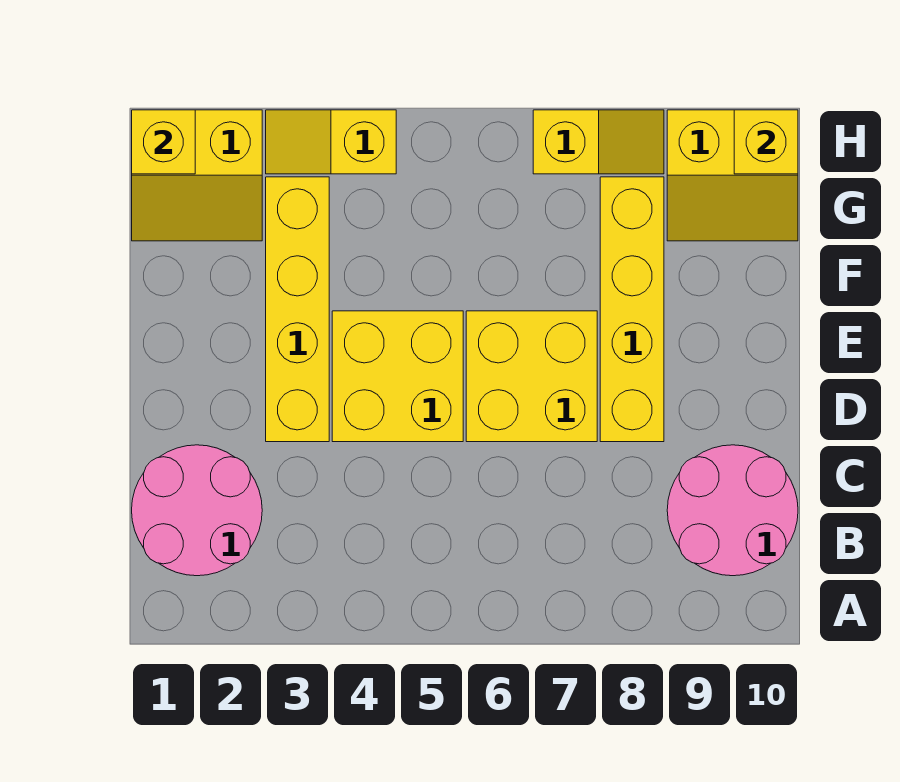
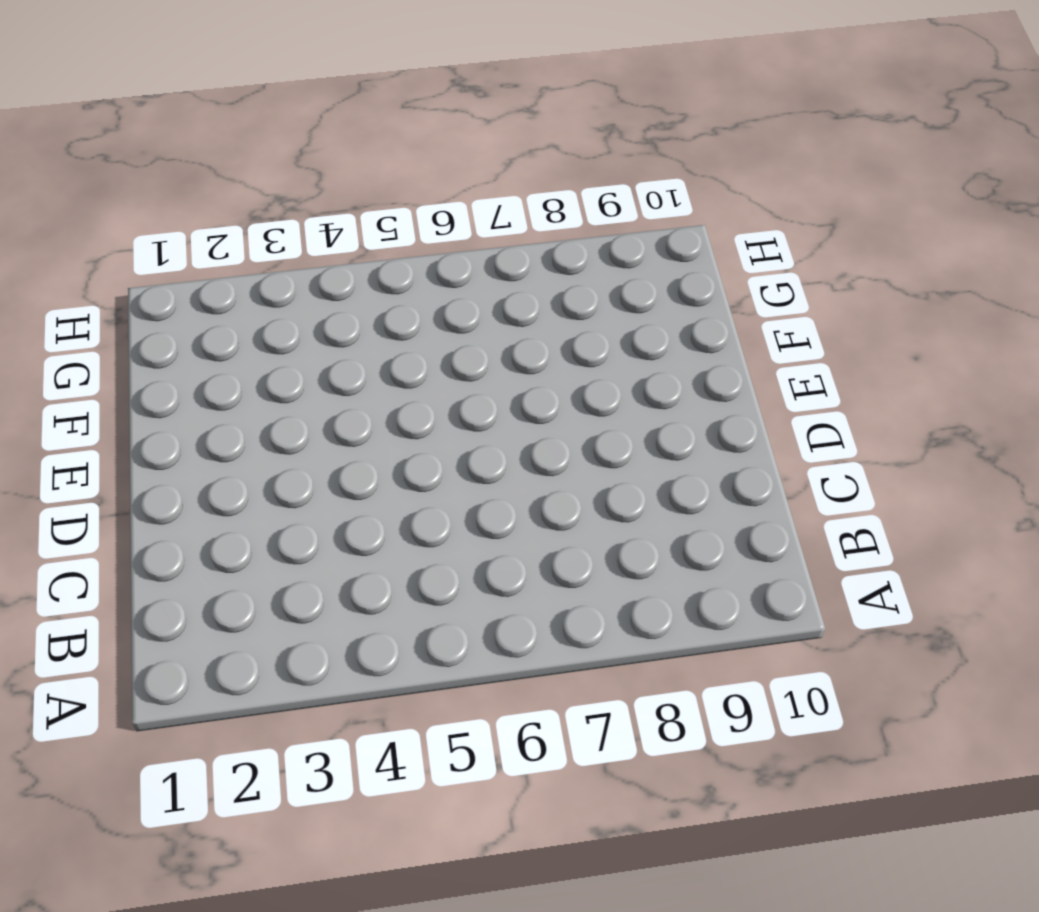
none -> pink 2x2 round brick [132,445,262,576]
none -> pink 2x2 round brick [667,445,798,576]
none -> yellow 1x4 brick [266,177,329,442]

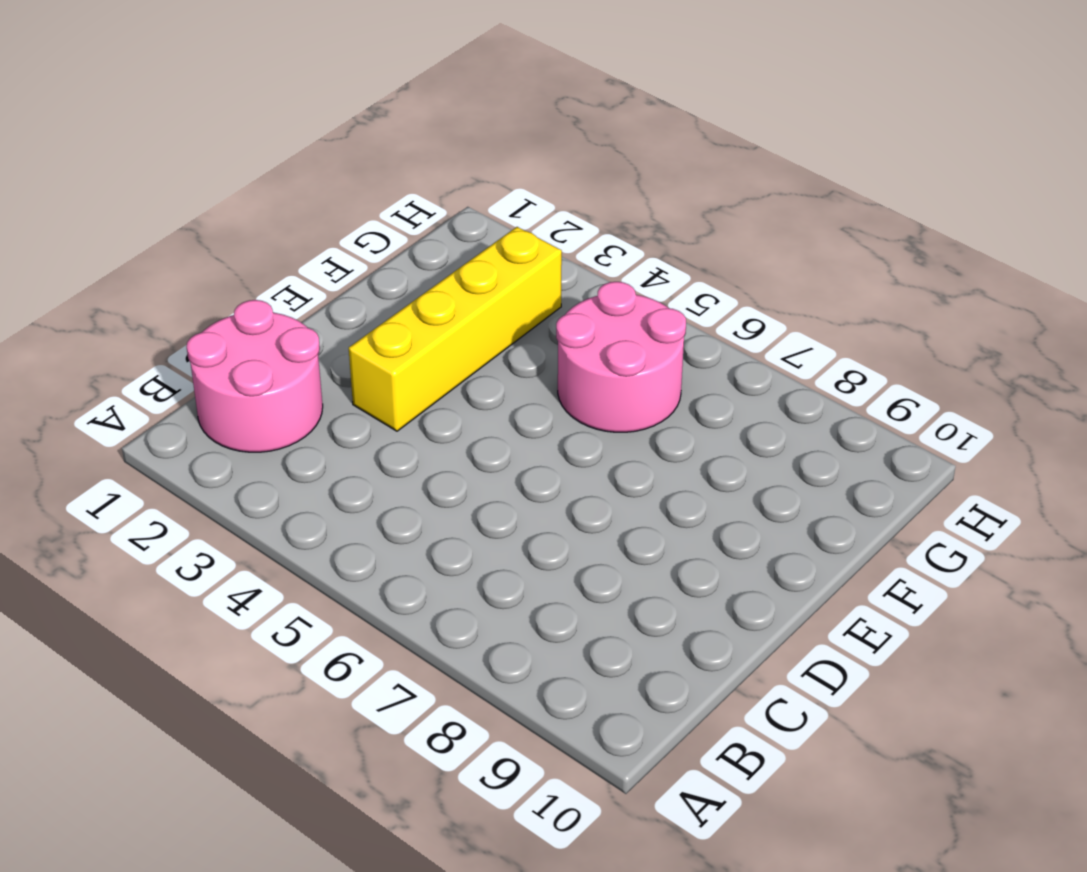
pink 2x2 round brick [556,282,686,432] -> pink 2x2 round brick moved to [667,445,798,576]
none -> yellow 2x2 brick [332,311,463,442]
none -> yellow 2x2 brick [466,311,597,442]
none -> yellow 1x4 brick [600,177,664,442]

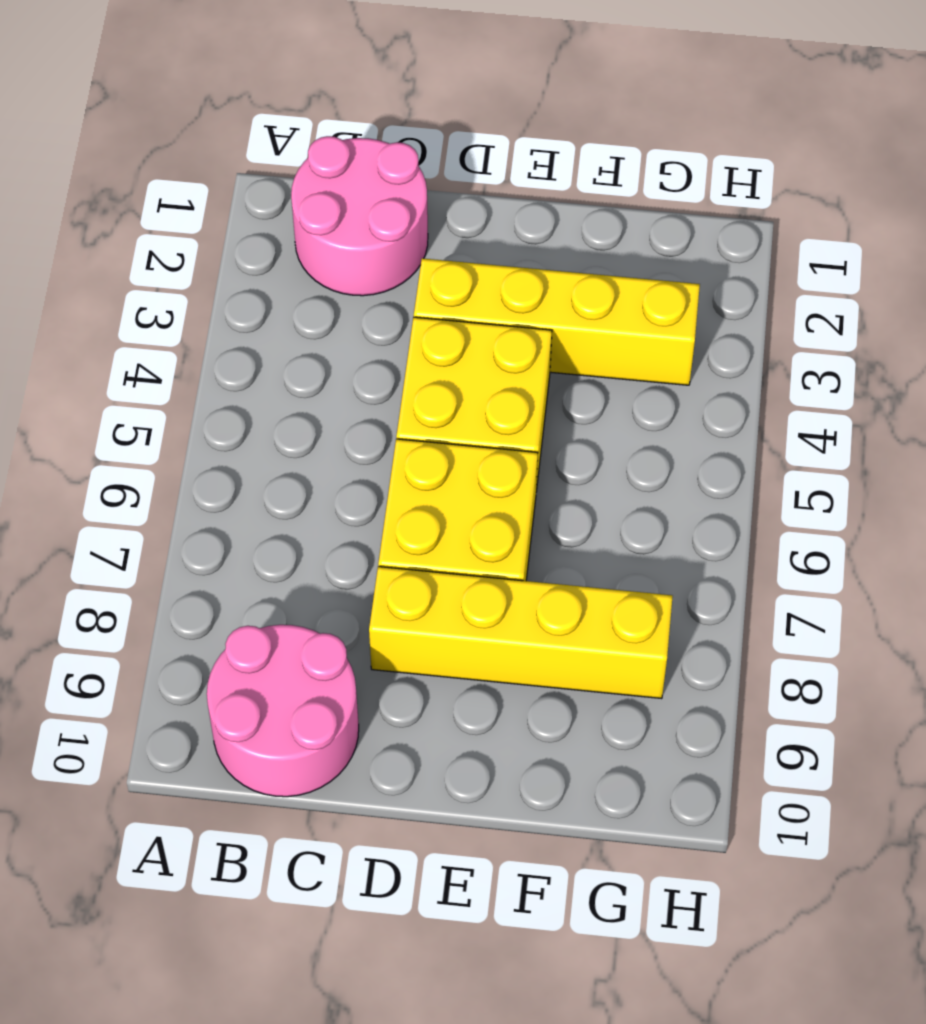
none -> yellow 2x2 slope [132,110,262,241]
none -> yellow 2x2 slope [667,110,798,241]
none -> yellow 1x2 slope [266,110,396,174]

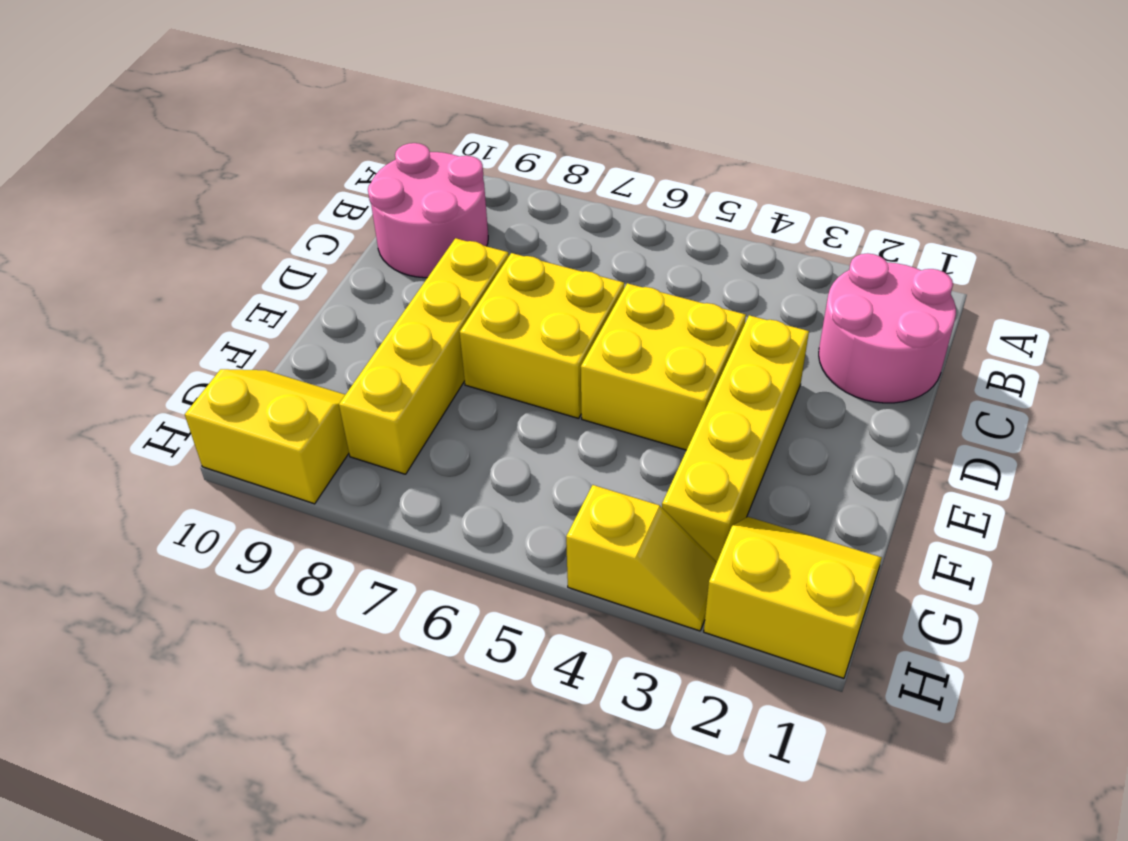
none -> yellow 1x2 slope [533,110,664,174]
none -> yellow 1x1 brick [132,110,195,174]
none -> yellow 1x1 brick [734,110,798,174]

